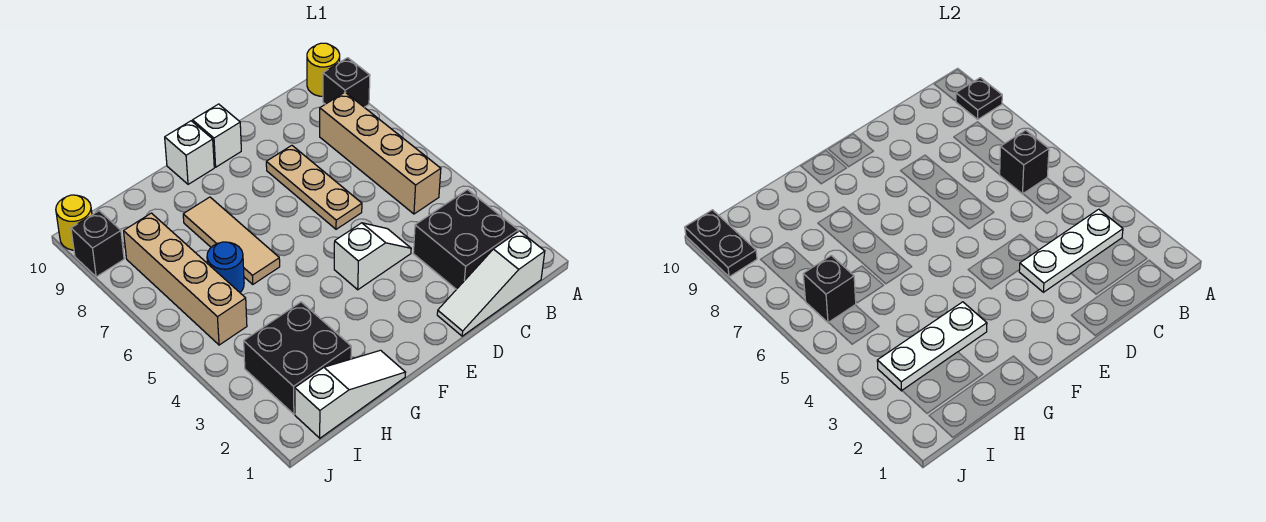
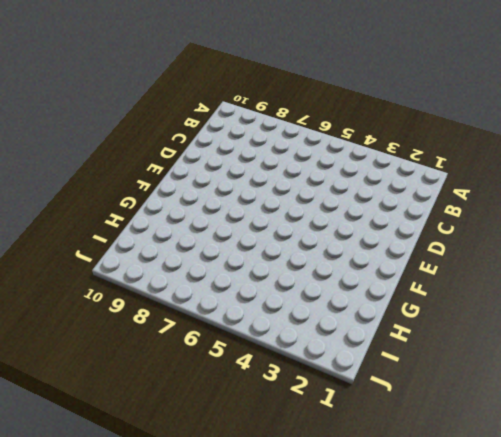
none -> black 1x1 brick [323,58,370,107]
none -> yellow 1x1 round brick [307,43,340,96]
none -> white 1x3 slope [437,231,545,336]

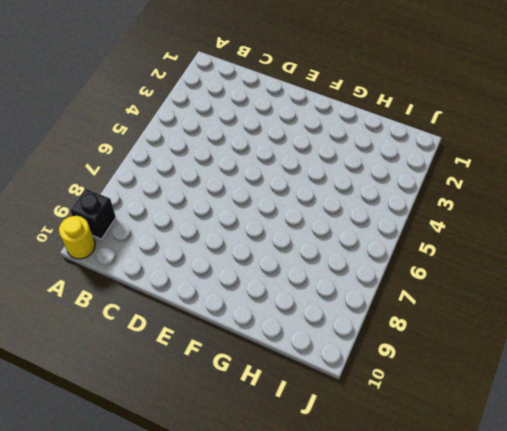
none -> white 1x3 slope [437,231,545,336]
none -> black 2x2 brick [413,190,518,289]
none -> tan 1x4 brick [320,92,441,214]

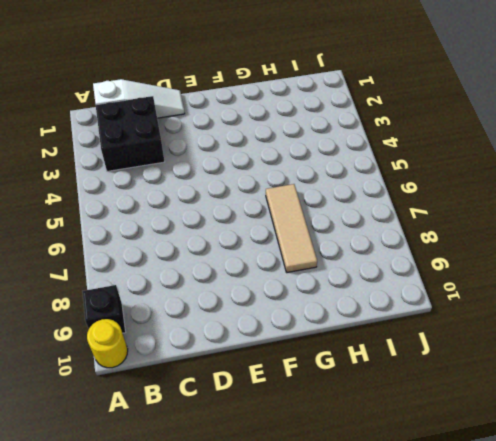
none -> tan 1x4 brick [320,92,441,214]
none -> white 1x2 slope [334,223,411,290]
none -> tan 1x3 plate [266,145,362,229]

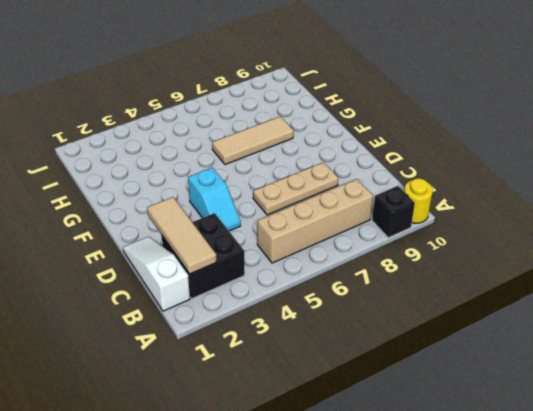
tan 1x3 tile [147,197,216,274] -> none
cyan 1x2 slope [188,167,241,231] -> white 1x2 slope [334,223,411,290]
none -> white 1x1 brick [193,104,241,167]
none -> white 1x1 brick [165,121,214,184]
none -> white 1x3 slope [295,350,406,438]

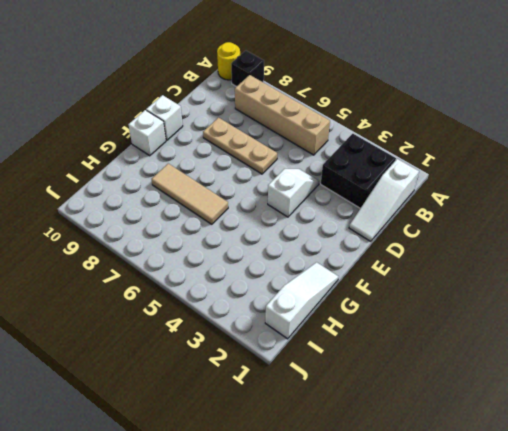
none -> black 2x2 brick [244,302,351,414]
none -> blue 1x1 round brick [207,242,244,292]
none -> tan 1x4 brick [124,213,247,345]

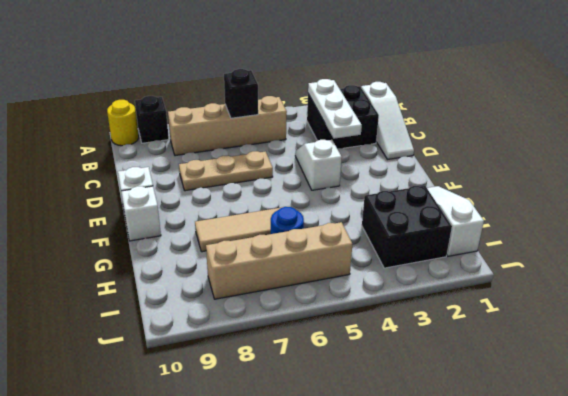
none -> black 1x1 brick [71,211,124,277]
none -> yellow 1x1 round brick [56,195,92,250]
none -> black 1x1 plate [956,78,1002,119]

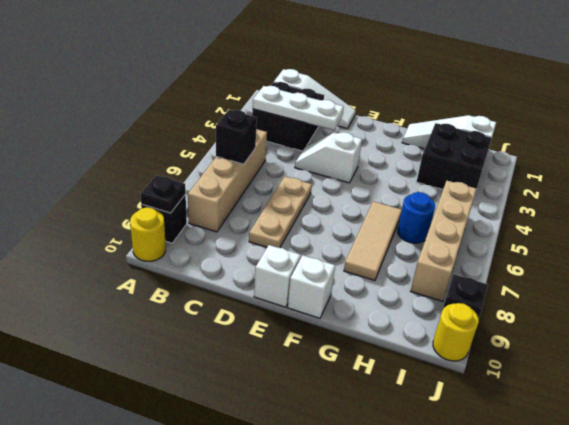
none -> white 1x3 plate [877,302,987,391]
none -> black 1x1 brick [803,255,856,323]
none -> black 1x2 plate [685,210,757,277]

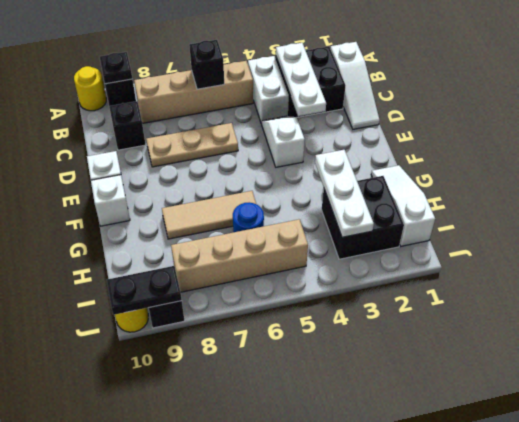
white 1x2 brick [248,56,289,124] -> none
black 1x1 brick [109,101,146,150] -> black 1x1 brick moved to [803,255,856,323]

